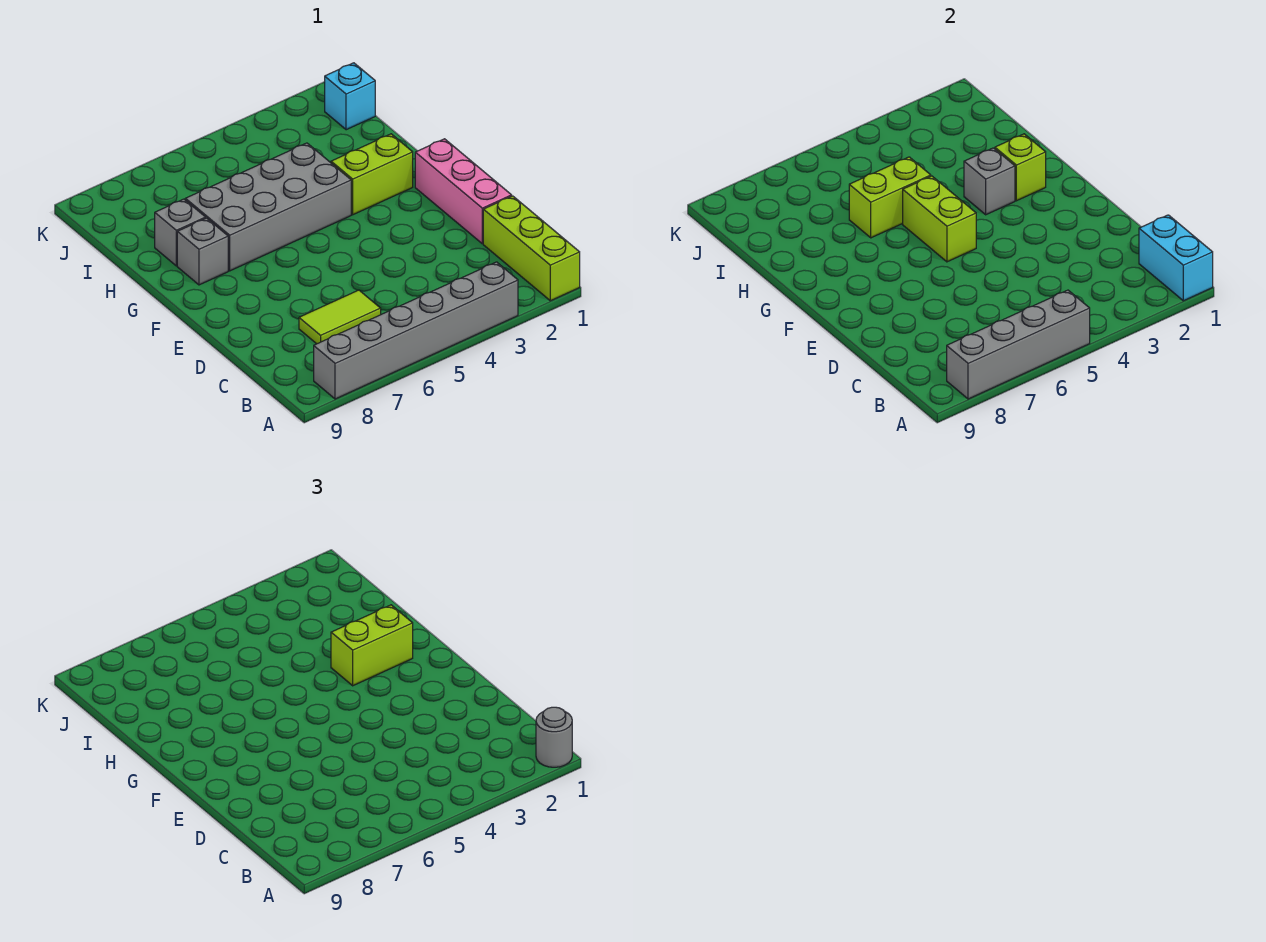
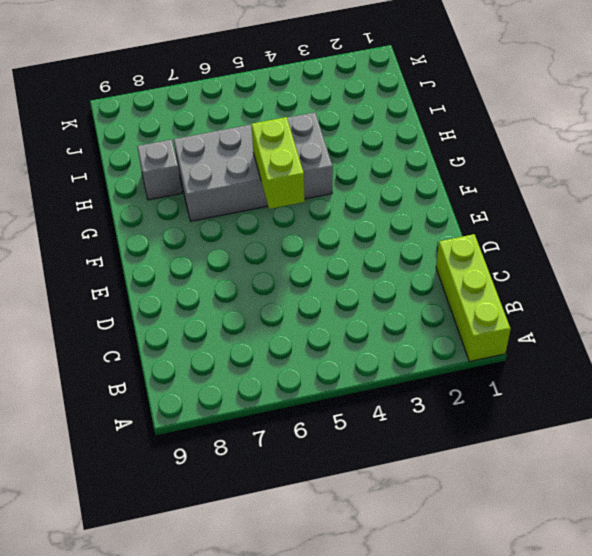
none -> grey 1x6 brick [314,262,518,399]
none -> lime 1x2 tile [299,290,381,344]
none -> pink 1x3 brick [415,139,512,244]

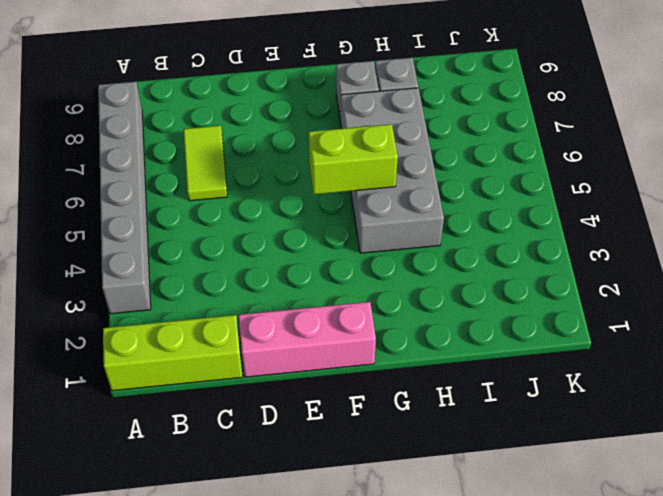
none -> lime 1x2 brick [331,134,413,215]
none -> cyan 1x1 brick [325,63,375,130]
none -> cyan 1x2 brick [1139,215,1213,301]

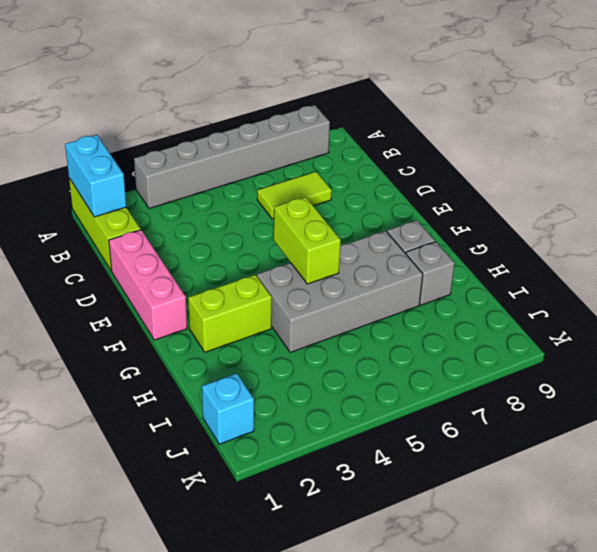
none -> grey 1x4 brick [947,290,1090,399]
none -> lime 1x1 brick [995,134,1046,201]
none -> grey 1x1 brick [964,148,1015,215]

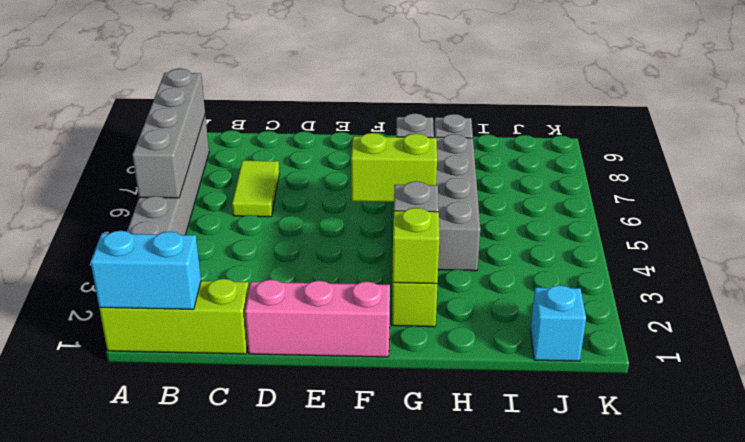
none -> lime 1x2 brick [849,157,931,238]
none -> grey 1x1 round brick [536,707,572,767]
none -> lime 1x2 brick [331,605,413,686]

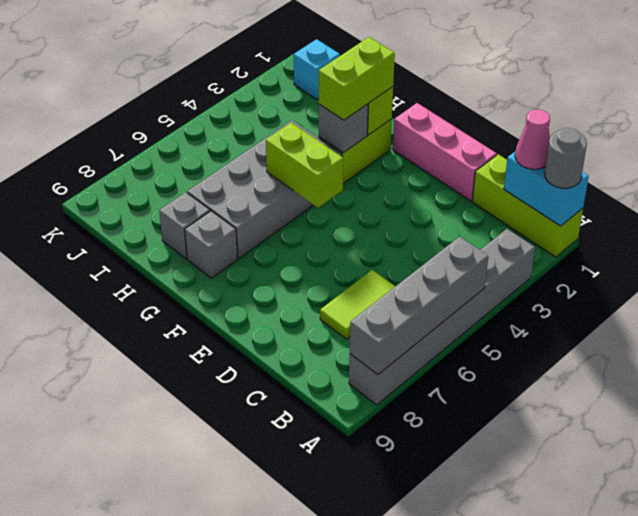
pink 1x1 cone [515,110,550,169] -> none
none -> lime 1x2 brick [849,157,931,238]

